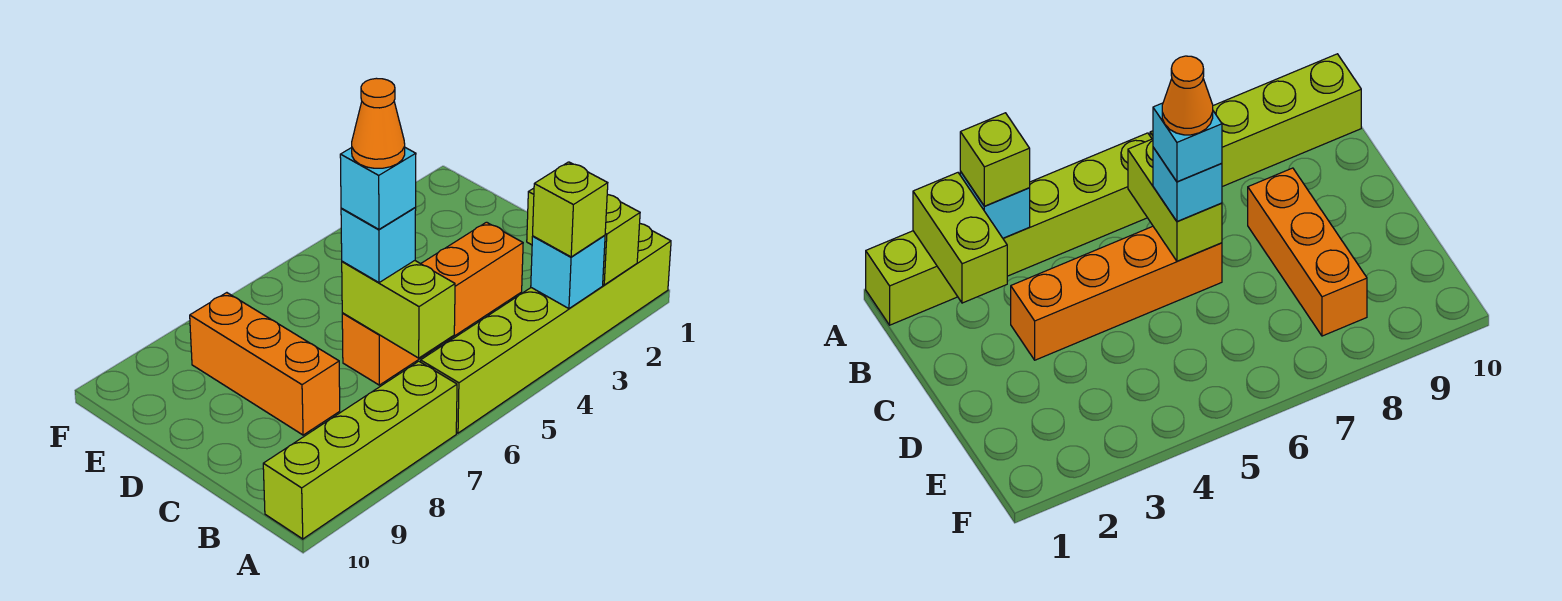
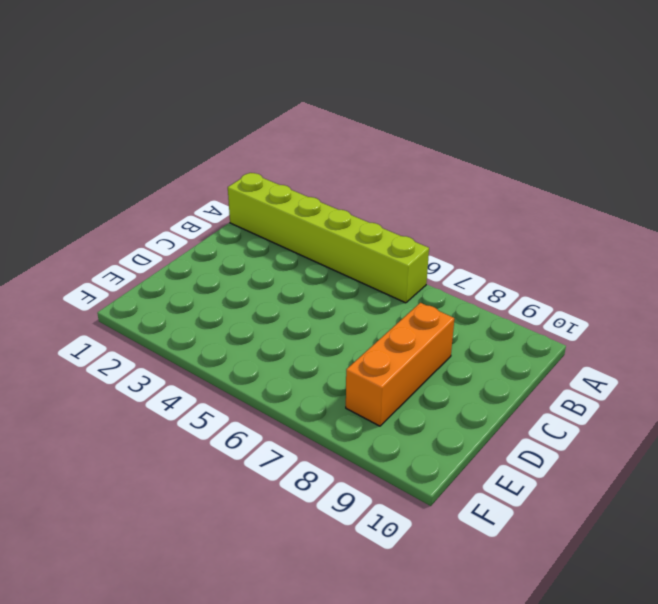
none -> lime 1x4 brick [263,361,457,539]
none -> orange 1x4 brick [342,222,523,385]

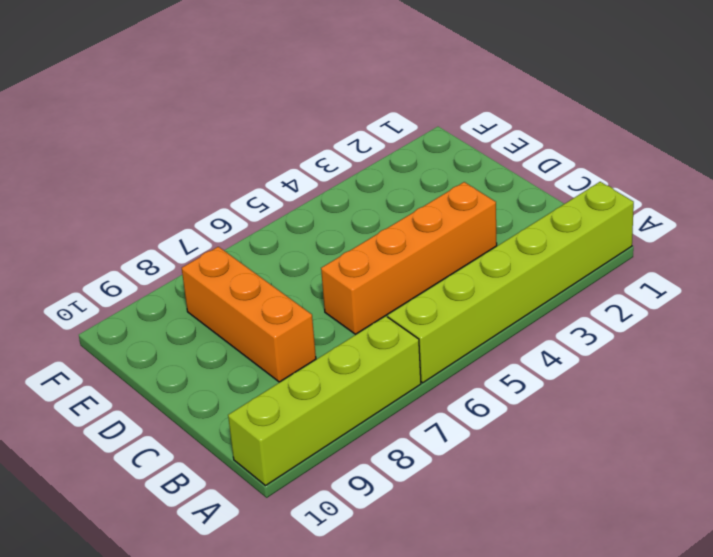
none -> lime 1x2 brick [527,188,640,285]
none -> cyan 1x1 brick [531,235,605,309]

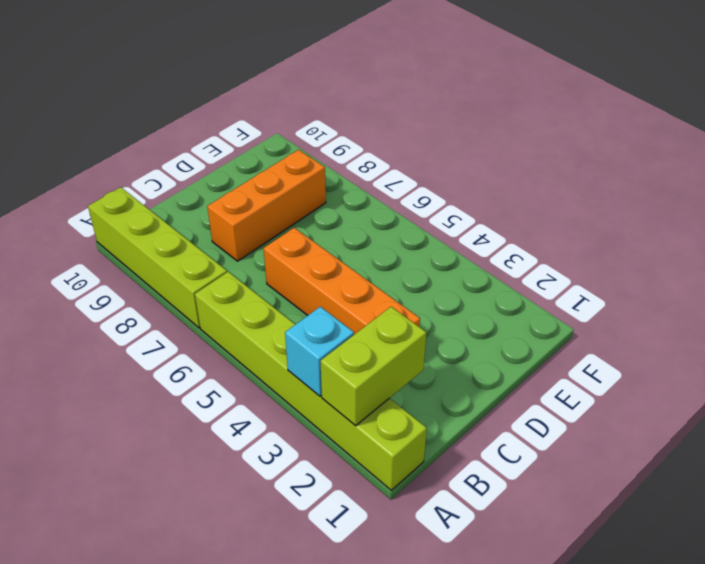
none -> lime 1x2 brick [342,261,455,358]
none -> lime 1x1 brick [533,162,608,257]

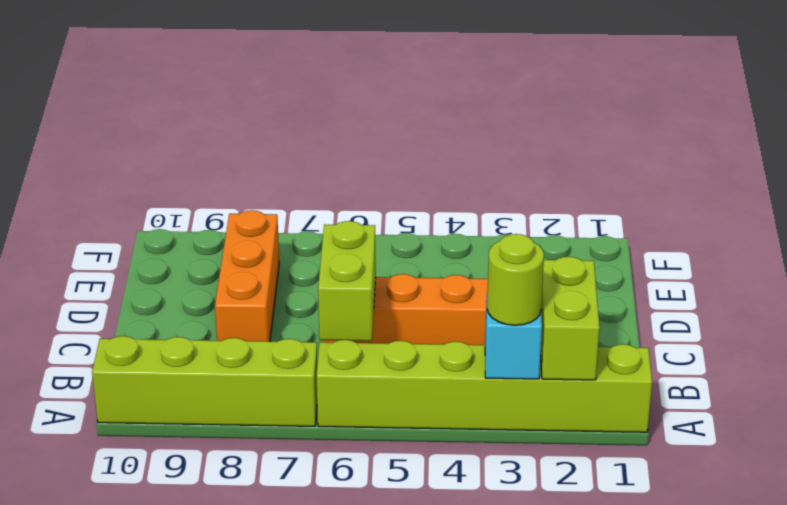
lime 1x1 round brick [487,234,544,325] -> lime 1x1 brick [533,162,608,257]
none -> cyan 1x1 brick [341,208,416,283]
none -> cyan 1x1 brick [340,148,416,229]

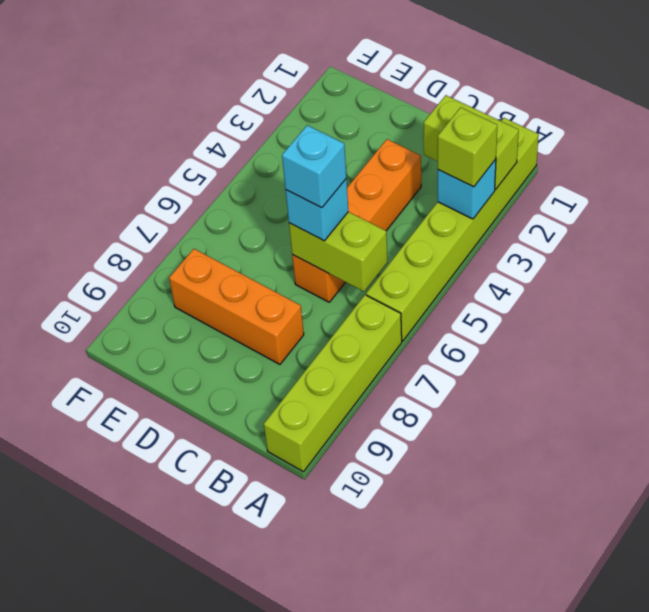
none -> orange 1x1 cone [352,78,405,168]

